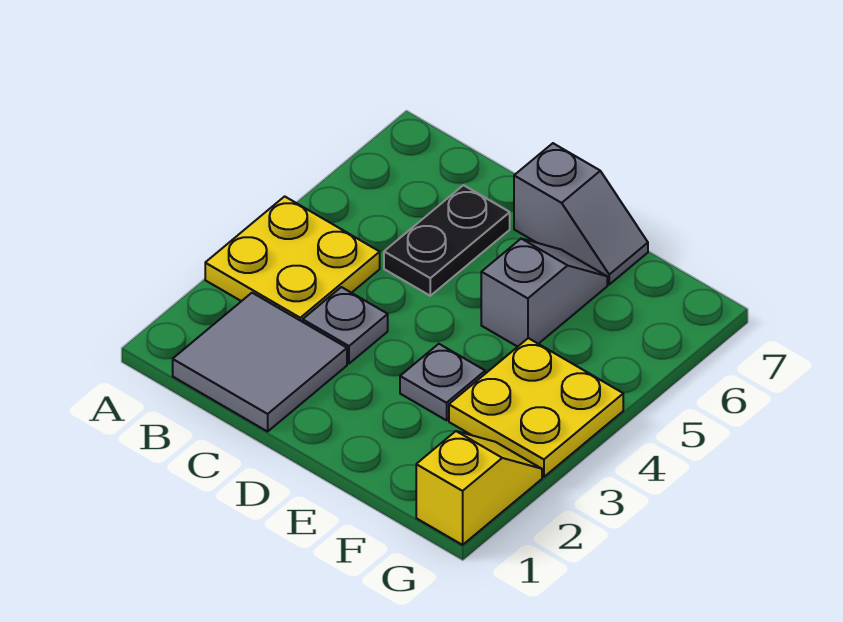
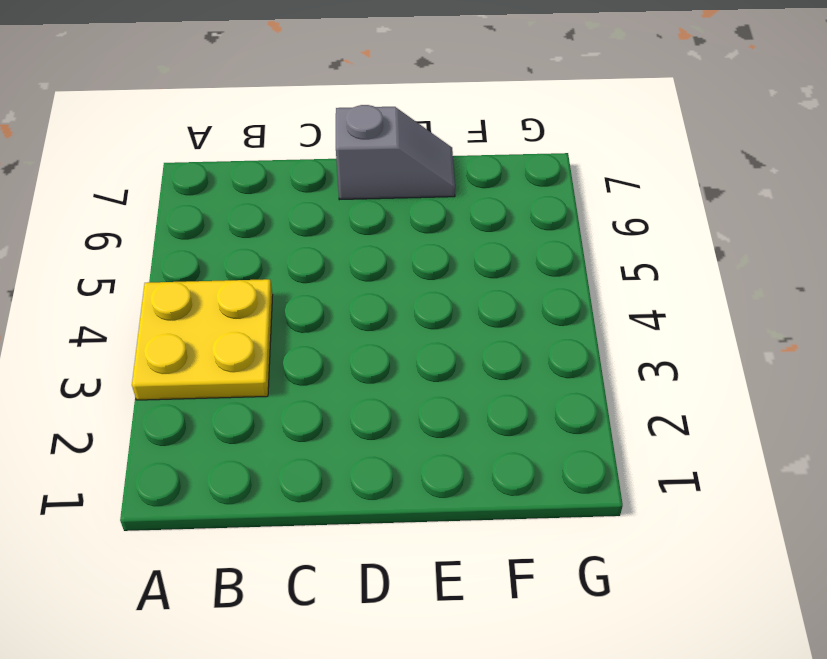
none -> grey 2x2 tile [173,293,347,431]
none -> grey 1x1 plate [303,287,388,364]

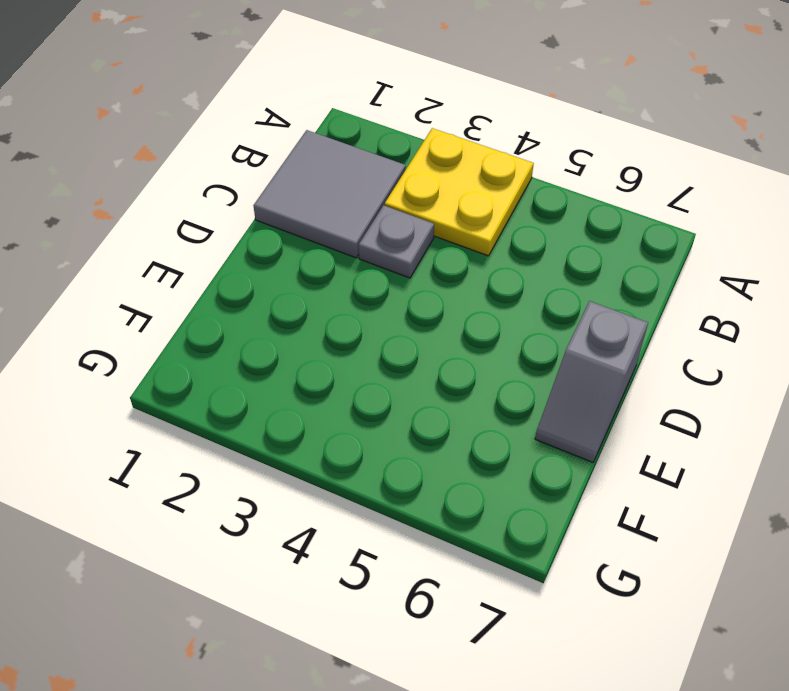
none -> black 1x2 plate [384,185,510,296]
none -> grey 1x1 plate [400,344,485,420]

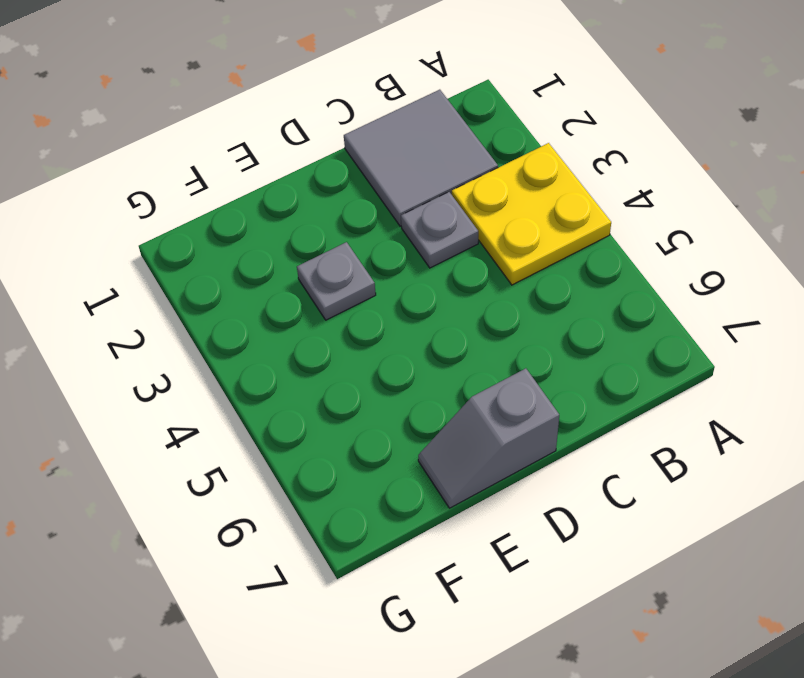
none -> black 1x2 plate [384,185,510,296]
none -> grey 1x2 slope [481,239,607,347]

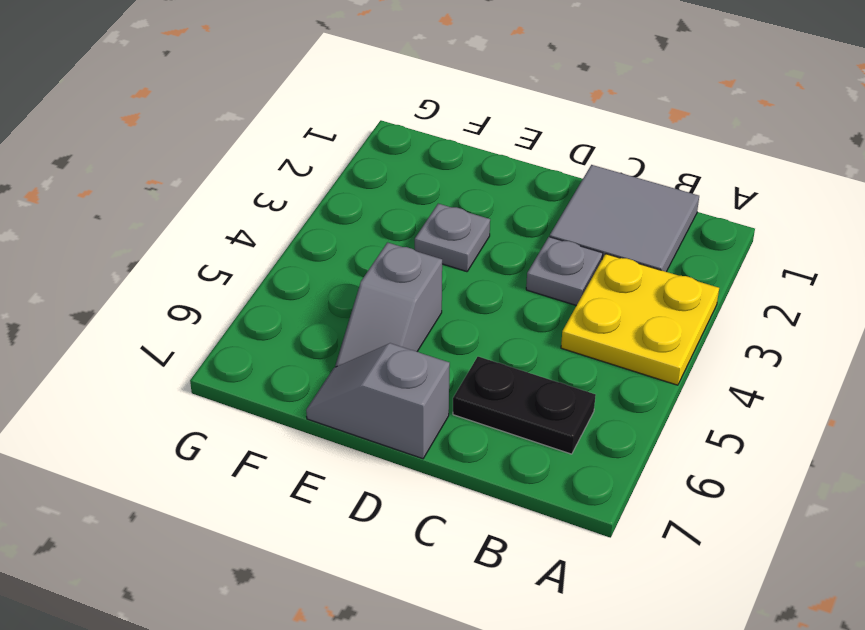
black 1x2 plate [453,357,596,454] -> black 1x2 plate turned to [384,185,510,296]
none -> yellow 2x2 plate [449,338,623,477]
none -> yellow 1x2 slope [416,431,542,545]

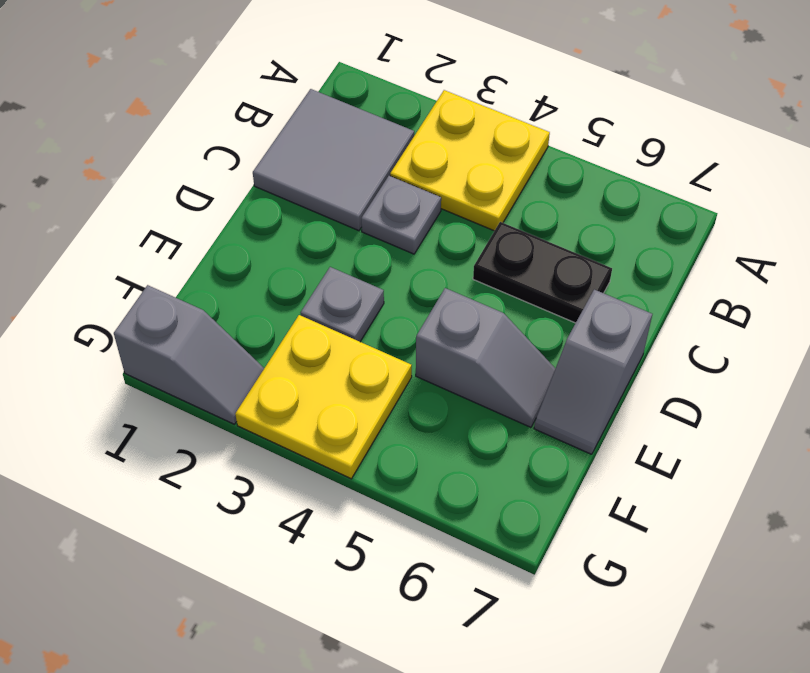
grey 1x2 slope [114,285,264,424] -> yellow 1x2 slope [416,431,542,545]

